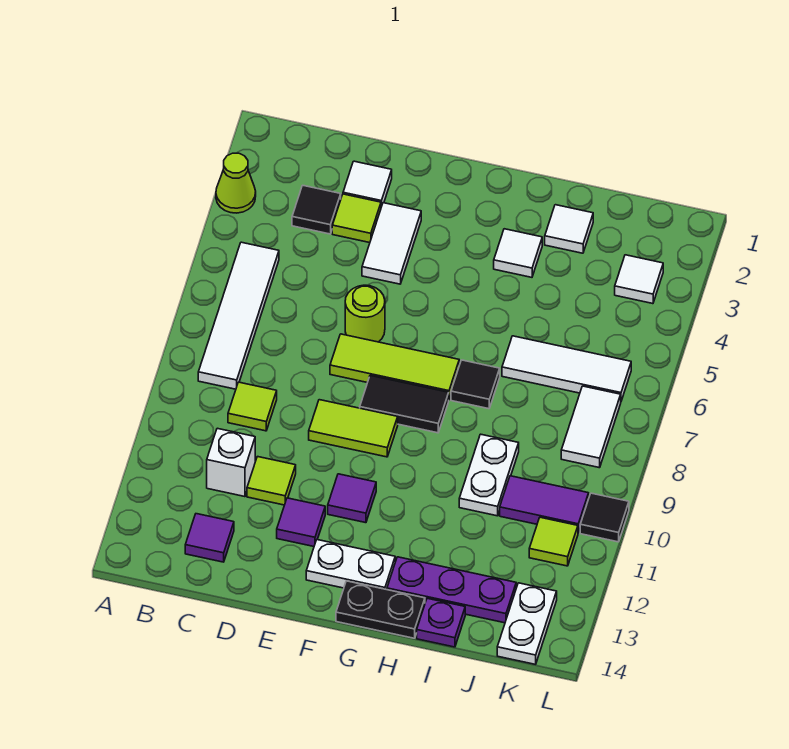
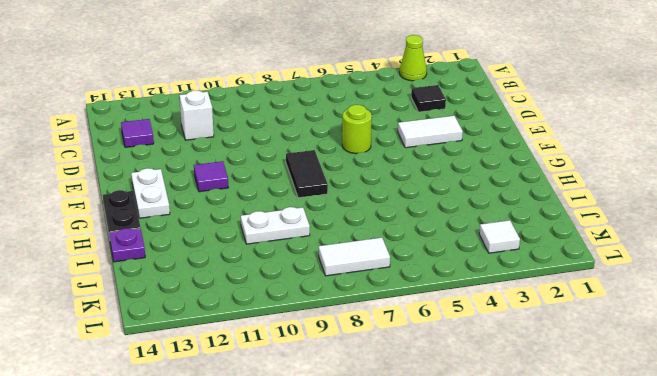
none -> white 1x4 tile [198,242,279,389]
none -> lime 1x1 tile [228,382,277,431]
none -> white 1x1 tile [343,161,392,207]
none -> lime 1x1 tile [332,194,381,243]

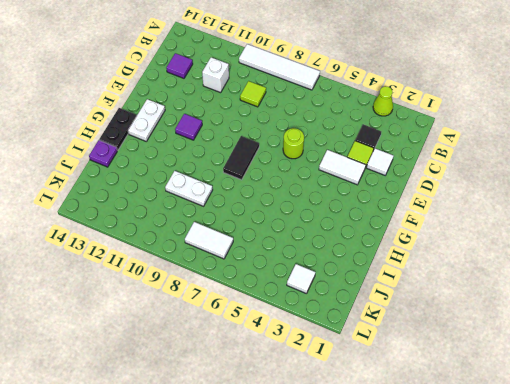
white 1x4 tile [239,44,320,90] -> white 1x4 tile moved to [198,242,279,389]
none -> lime 1x1 tile [247,457,296,505]
none -> lime 1x3 tile [330,334,459,399]
none -> lime 1x2 tile [309,400,398,457]
none -> purple 1x1 tile [277,498,325,547]

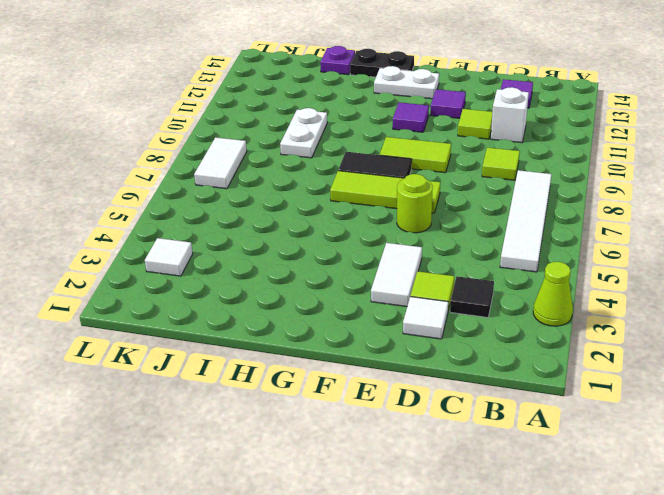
none -> white 1x1 tile [494,229,542,277]
none -> black 1x1 tile [451,360,500,409]
none -> purple 1x3 plate [387,557,516,623]
none -> white 1x1 tile [545,205,593,253]

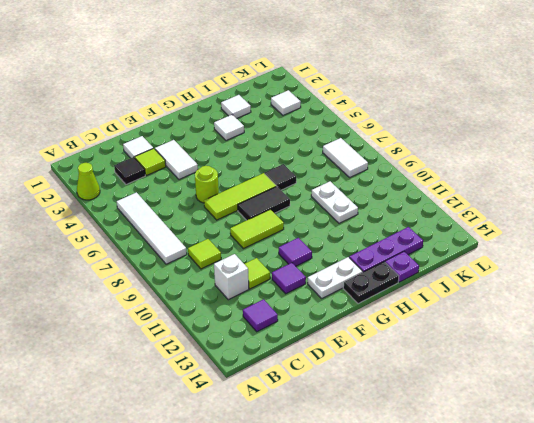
none -> white 1x3 tile [502,336,631,401]
none -> purple 1x2 tile [500,476,589,533]
none -> lime 1x1 tile [529,517,578,566]
none -> white 1x2 plate [497,583,557,664]

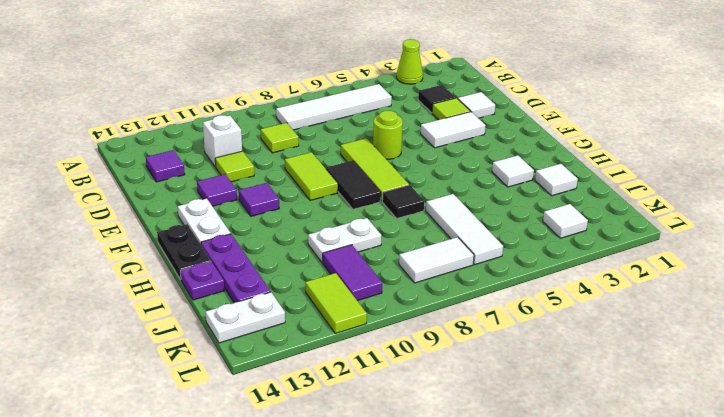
lime 1x2 tile [305,273,367,334] -> lime 1x1 tile [529,517,578,566]
none -> black 1x1 tile [580,493,629,542]

